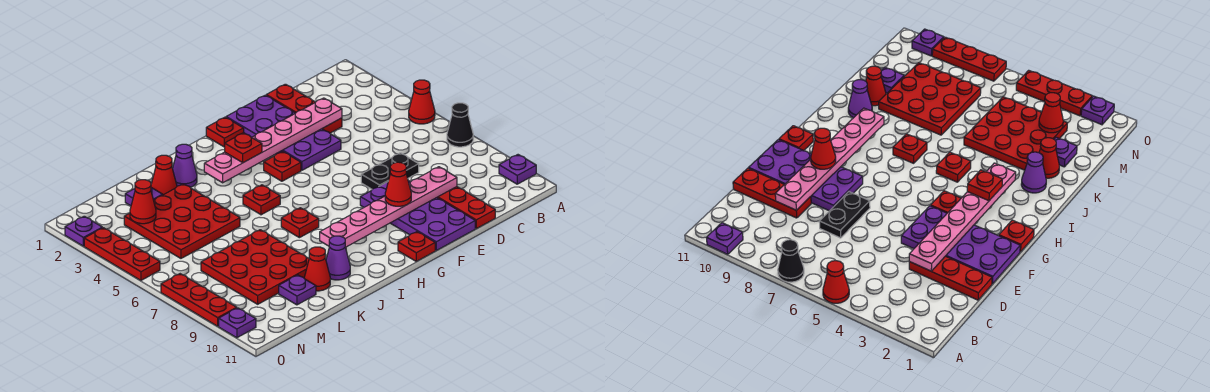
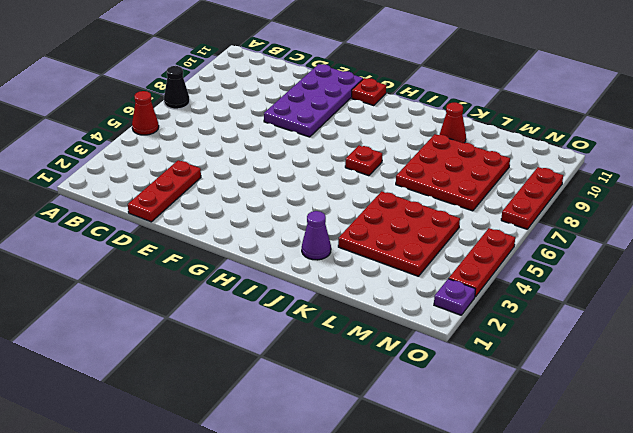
none -> purple 1x1 plate [499,155,536,184]
none -> black 1x2 plate [361,153,419,189]
none -> red 1x3 plate [437,187,495,229]
none -> purple 2x4 plate [226,95,341,170]

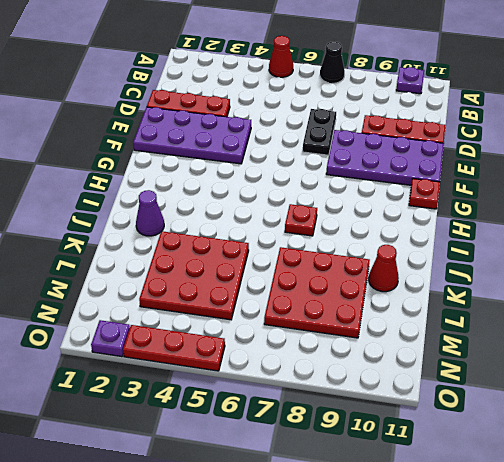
none -> red 1x1 plate [206,117,244,147]
none -> red 1x1 plate [264,152,301,181]
none -> red 1x1 plate [243,185,280,215]
none -> purple 1x1 cone [326,236,350,280]

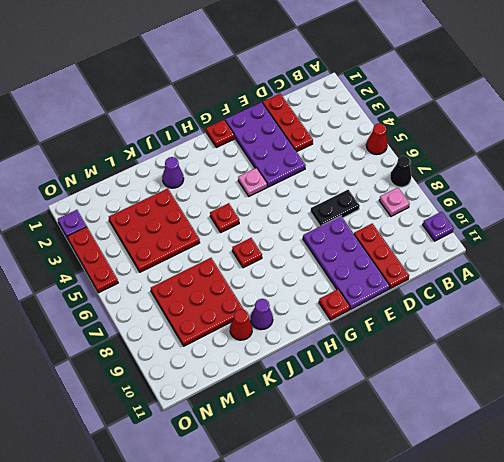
pink 1x1 plate [379,188,410,216] -> none
pink 1x1 plate [238,168,267,196] -> red 1x1 plate [264,152,301,181]
none -> red 1x1 cone [151,155,177,195]
none -> purple 1x1 plate [125,188,163,206]
none -> purple 1x1 plate [279,275,316,305]
none -> red 1x3 plate [161,274,237,326]

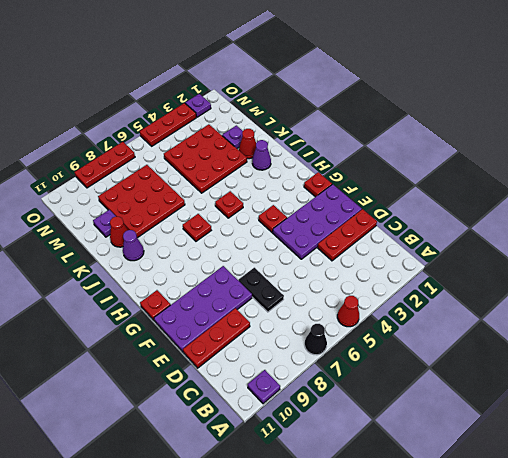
none -> purple 1x1 plate [219,308,256,338]
none -> pink 1x6 plate [204,98,342,183]
none -> pink 1x6 plate [320,167,457,247]
none -> red 1x1 cone [130,180,156,224]

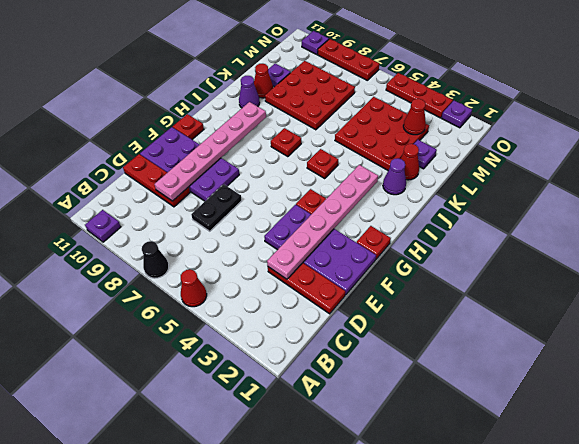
none -> red 1x1 cone [385,162,411,206]
none -> red 1x1 plate [225,133,262,163]

